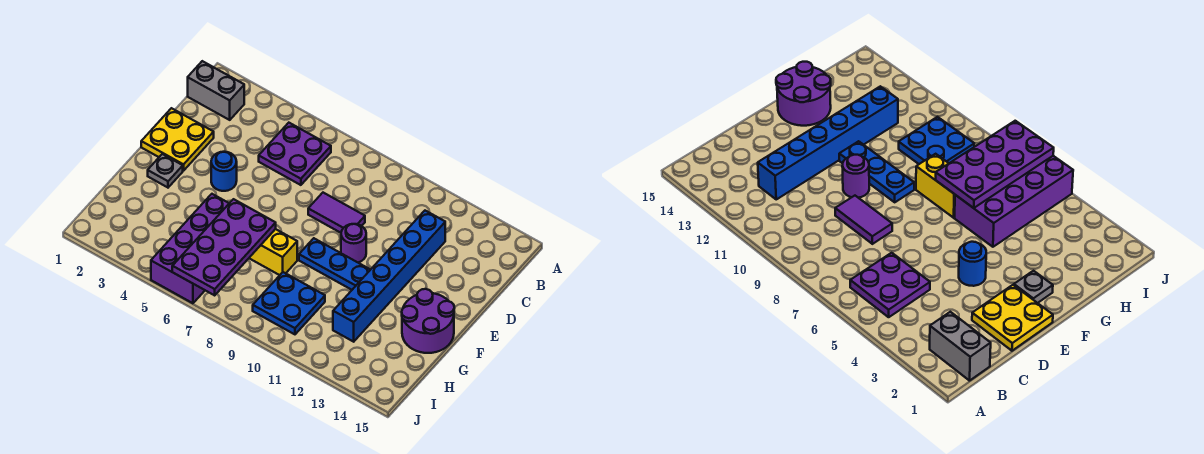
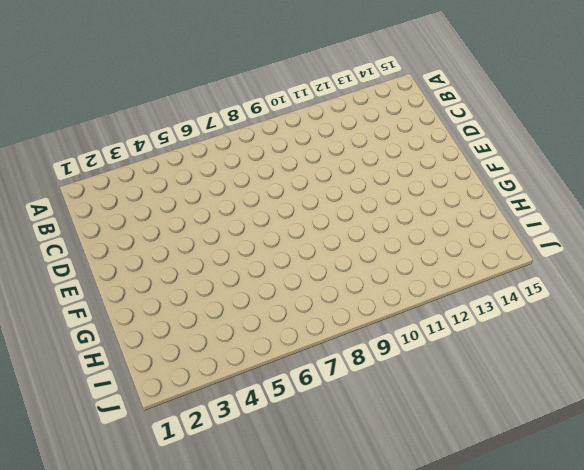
none -> grey 1x2 brick [188,61,244,120]
none -> purple 2x2 plate [259,123,331,185]
none -> blue 1x6 brick [333,211,445,342]

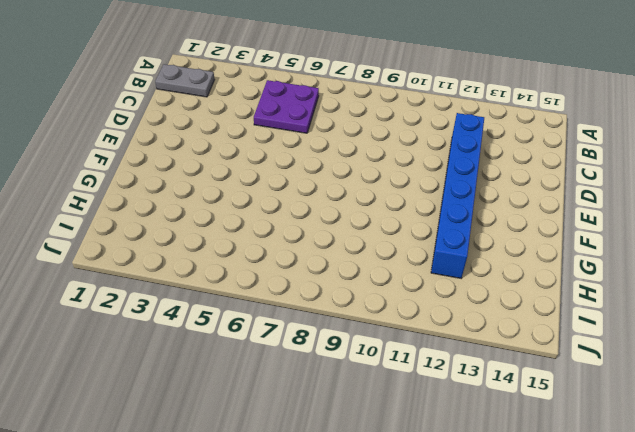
grey 1x2 plate [155,64,215,97] -> grey 1x2 brick [188,61,244,120]
none -> yellow 2x2 plate [141,108,214,171]
none -> purple 1x2 tile [308,193,365,233]
none -> blue 1x1 round brick [211,152,237,191]

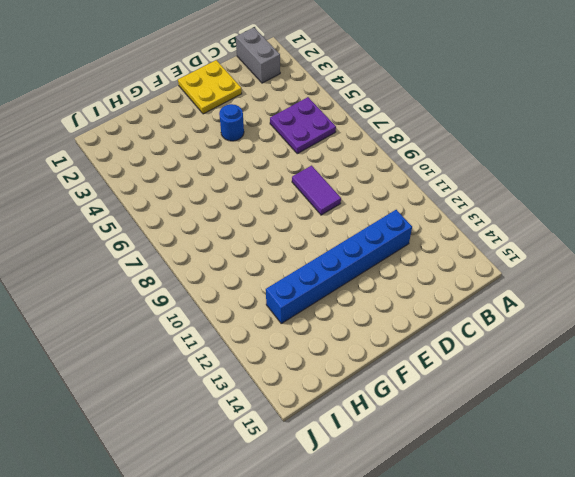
none -> purple 1x1 round brick [341,224,366,262]
none -> grey 1x1 plate [148,154,183,187]
none -> blue 1x3 plate [299,238,370,290]

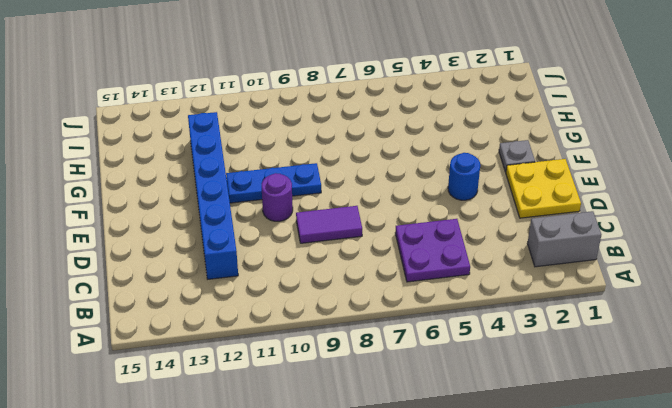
none -> purple 2x2 round brick [402,289,454,353]
none -> purple 2x4 brick [151,194,229,303]
none -> yellow 1x2 brick [249,229,297,275]

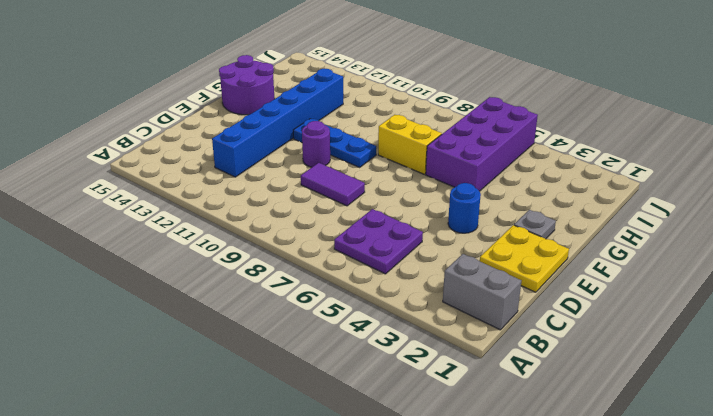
none -> blue 2x2 plate [253,272,325,334]
none -> purple 2x4 plate [172,199,276,295]

